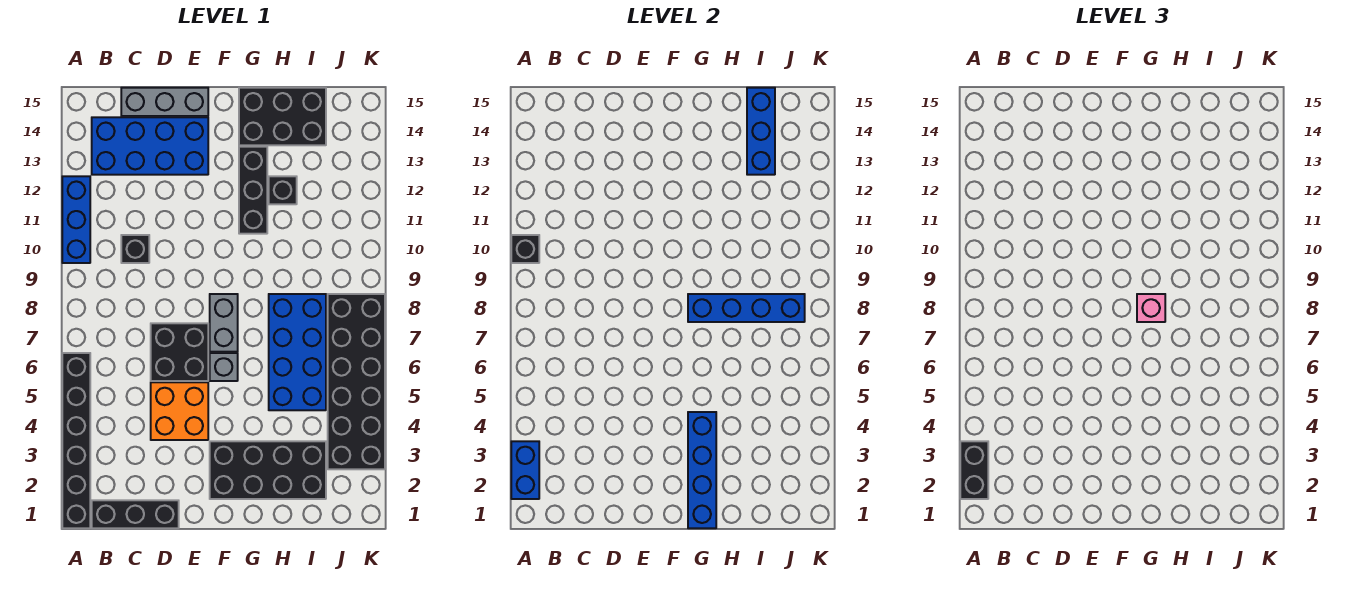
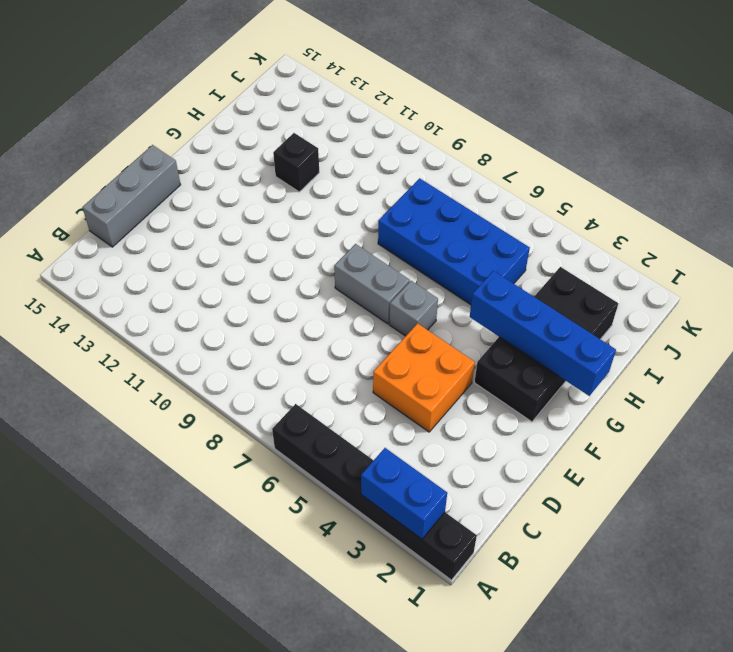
none -> blue 1x3 brick [62,176,90,263]
none -> black 1x3 brick [92,500,179,528]
none -> blue 2x4 brick [92,117,208,175]

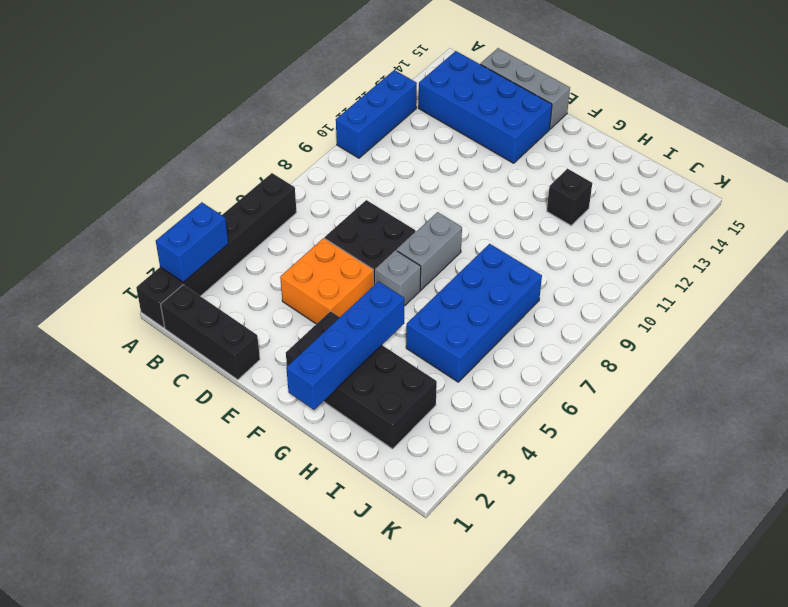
none -> black 1x1 brick [121,235,149,263]
none -> black 1x3 brick [239,147,267,234]
none -> black 2x3 brick [239,88,326,145]

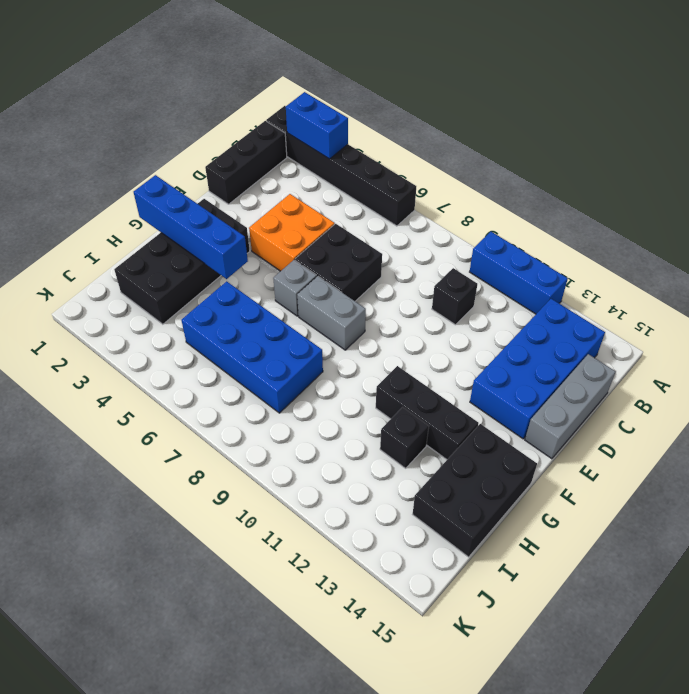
none -> black 2x6 brick [328,294,385,469]
none -> black 1x1 brick [511,235,539,263]
none -> blue 1x4 brick [688,294,805,322]

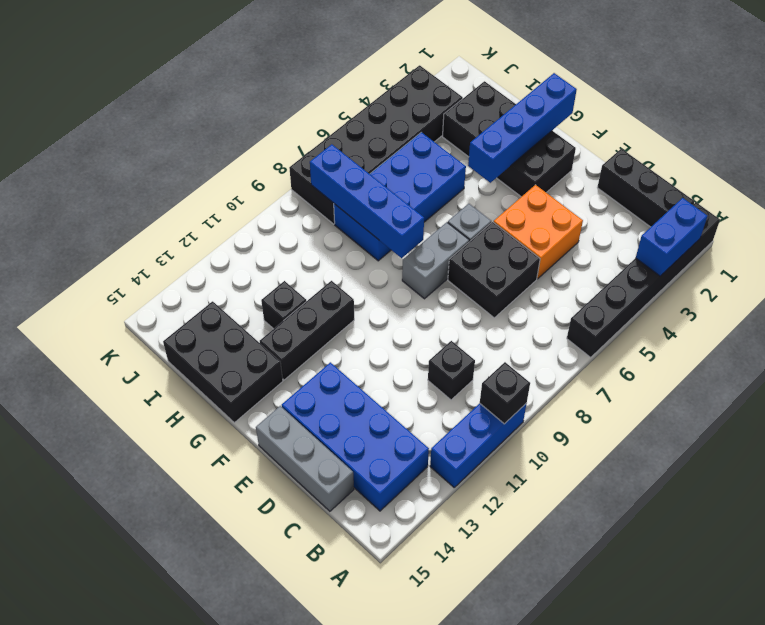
none -> blue 1x3 brick [747,88,775,175]
none -> black 1x2 brick [960,441,988,499]
none -> pink 1x1 brick [1137,294,1165,322]

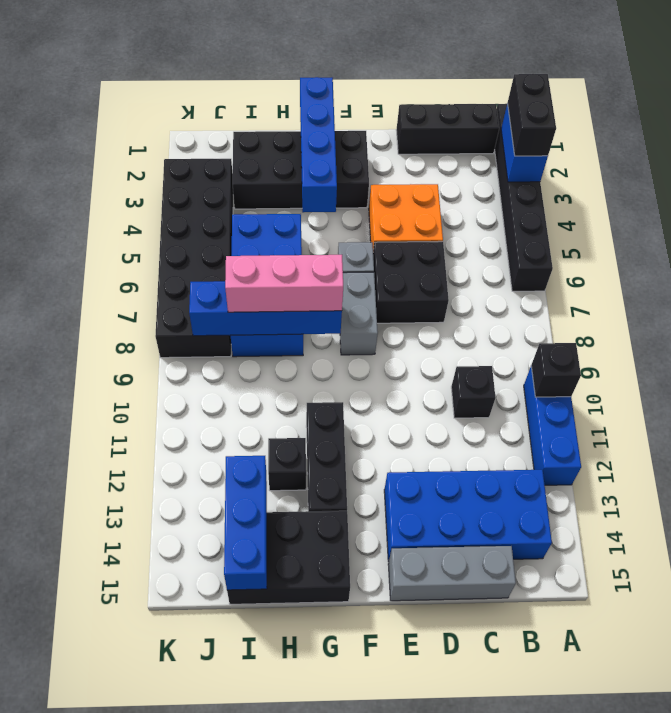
pink 1x3 brick [225,255,343,312] -> pink 1x1 brick [1137,294,1165,322]

